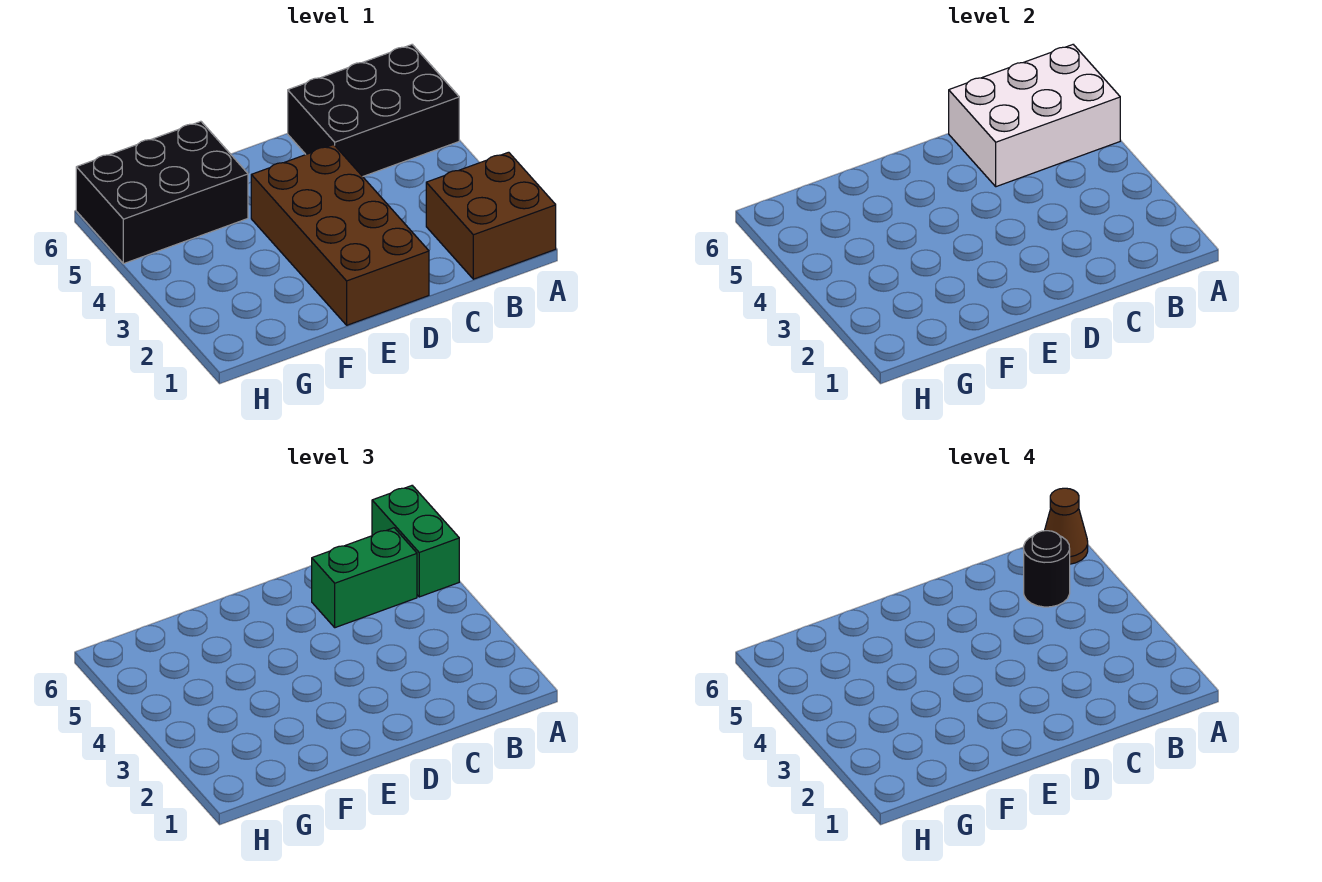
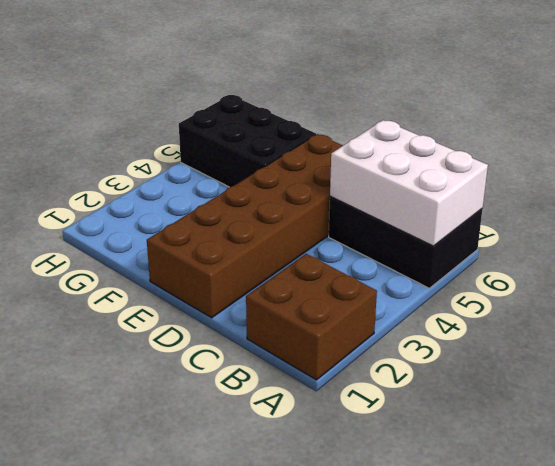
brown 2x6 brick [147,134,343,318] -> brown 2x4 brick [251,145,429,325]
none -> green 1x2 brick [372,486,459,597]
none -> green 1x2 brick [312,528,417,628]

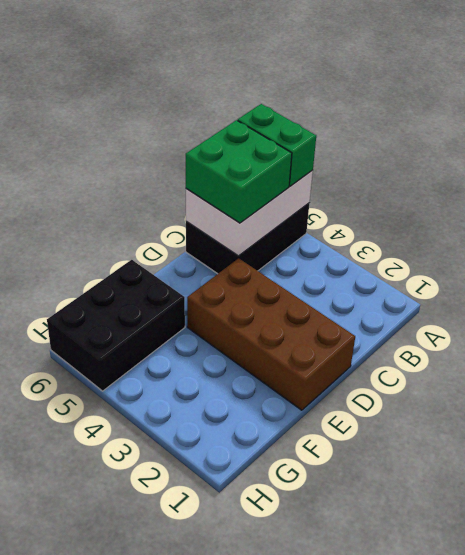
green 2x2 brick [186,120,292,223] -> green 1x2 brick [312,528,417,628]
none -> brown 2x2 brick [426,152,556,279]
none -> brown 1x1 cone [1045,488,1088,564]

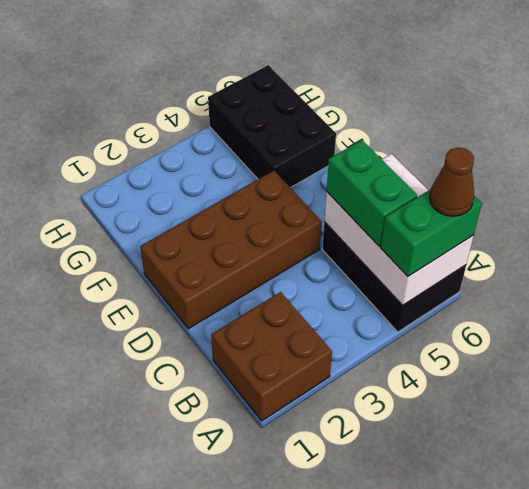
none -> black 1x1 round brick [1024,531,1070,607]

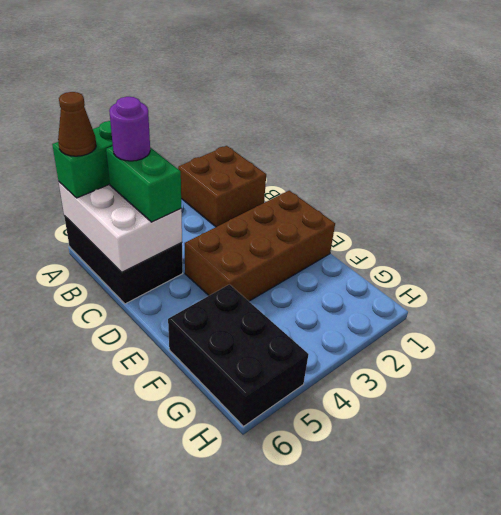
purple 1x1 round brick [109,97,150,161] -> black 1x1 round brick [1024,531,1070,607]

